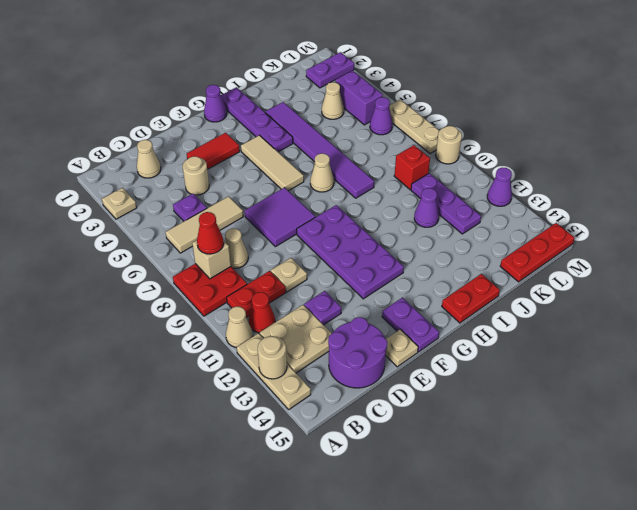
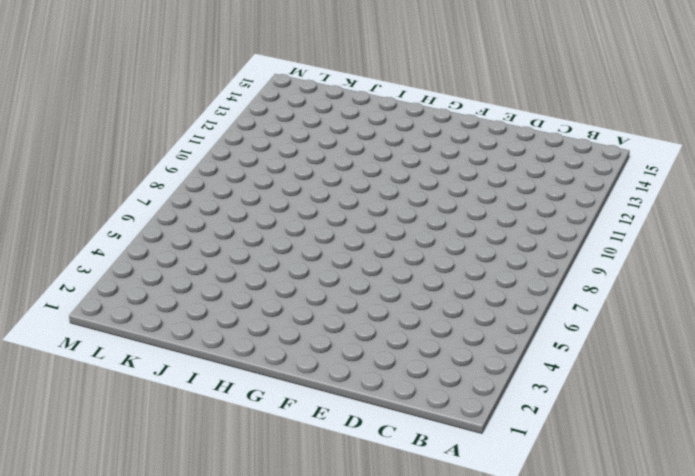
none -> tan 1x1 plate [102,188,137,219]
none -> red 2x2 plate [173,264,247,316]
none -> tan 1x1 cone [226,306,253,348]
none -> tan 1x3 plate [237,333,311,409]

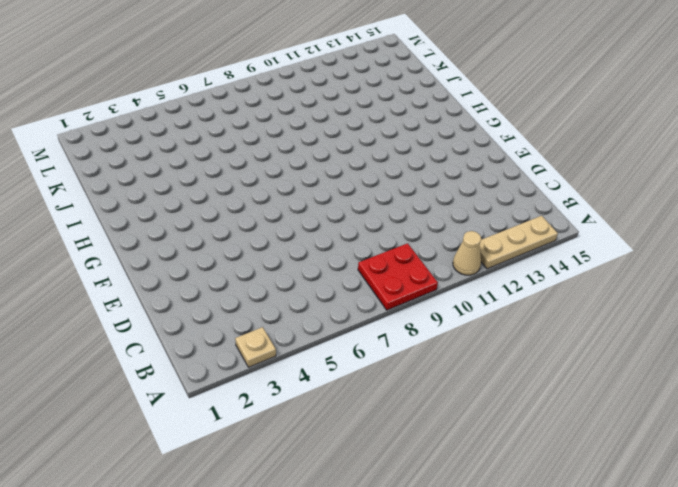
none -> tan 1x3 tile [166,196,243,253]
none -> red 1x2 plate [227,271,286,318]
none -> red 1x1 cone [248,292,275,333]
none -> tan 2x2 plate [260,305,332,373]

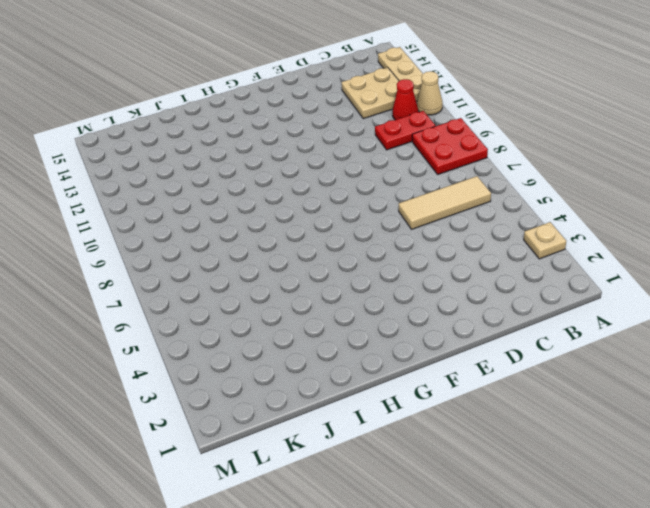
none -> tan 1x1 cone [137,140,161,178]
none -> purple 1x1 plate [173,194,207,221]
none -> tan 1x1 cone [225,228,248,268]
none -> purple 2x2 round brick [328,317,387,388]

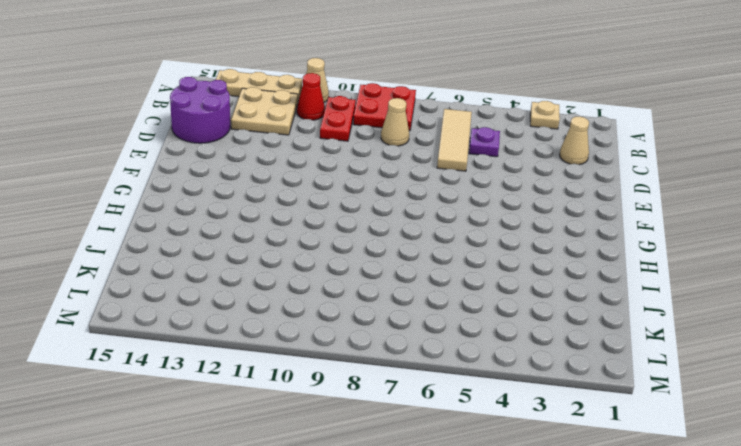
none -> tan 1x1 round brick [183,156,209,195]
none -> tan 1x1 plate [271,258,307,292]
none -> purple 1x1 plate [304,291,341,325]
none -> red 1x2 tile [187,133,240,169]

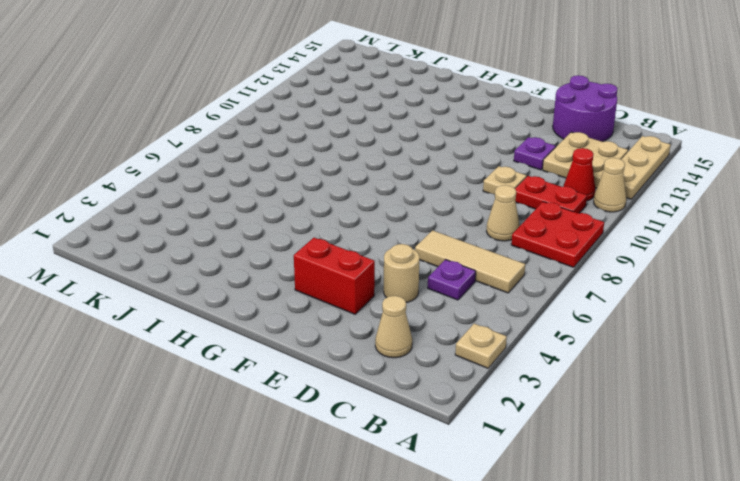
red 1x2 brick [294,238,375,314] -> red 1x2 tile [187,133,240,169]
none -> purple 2x2 tile [245,187,315,247]
none -> tan 1x1 plate [386,329,418,367]
none -> purple 2x4 plate [297,205,404,299]
none -> purple 1x2 plate [382,298,439,352]

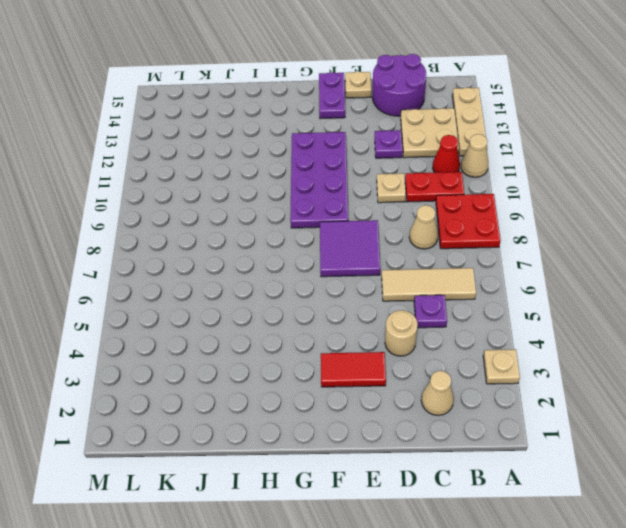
none -> purple 1x1 cone [204,85,227,122]
none -> tan 1x3 tile [241,135,304,191]
none -> purple 1x4 plate [221,87,293,152]
none -> tan 1x1 cone [310,153,334,192]

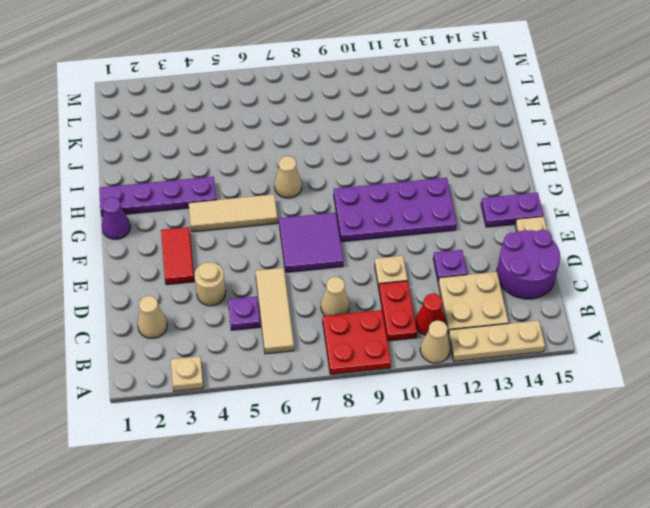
none -> red 1x2 plate [442,274,500,323]
none -> purple 1x6 tile [265,102,374,198]
none -> purple 1x1 cone [414,188,439,227]
none -> tan 1x1 cone [322,82,344,119]

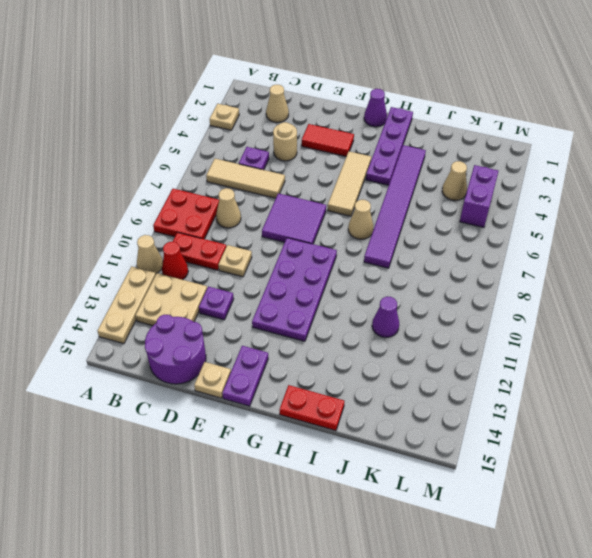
none -> red 1x1 brick [394,145,430,190]
none -> purple 1x3 plate [411,173,481,234]
none -> red 1x3 plate [500,223,574,282]
none -> purple 1x2 plate [306,52,354,88]

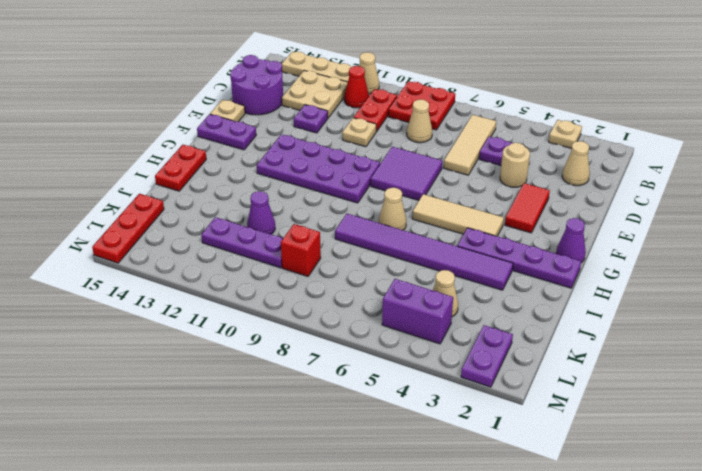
none -> purple 1x1 cone [370,97,393,135]
none -> tan 1x3 plate [389,99,440,154]
none -> tan 1x1 round brick [436,126,462,164]
none -> purple 1x1 cone [487,167,512,206]

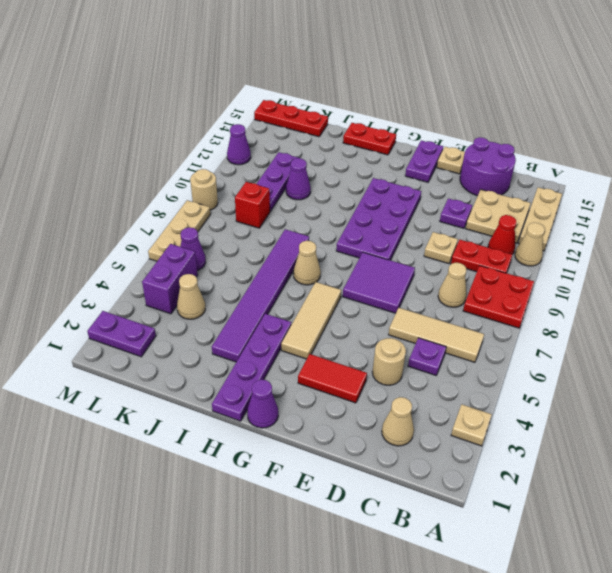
none -> tan 1x1 round brick [258,336,287,379]
none -> tan 1x1 brick [192,240,231,279]
none -> red 1x1 cone [197,212,224,254]

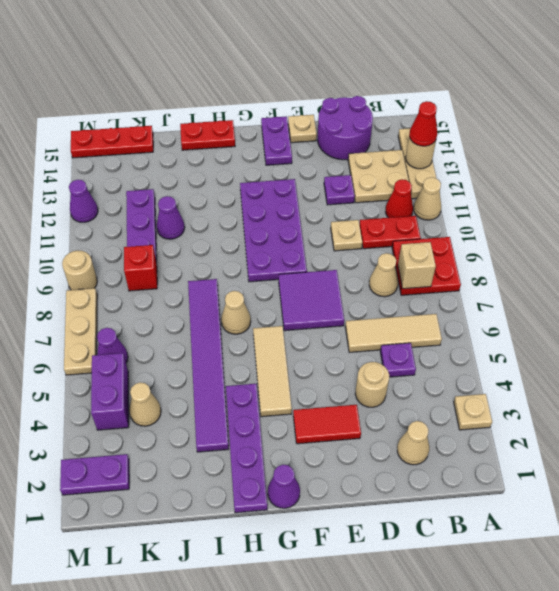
red 1x1 cone [409,101,437,146] -> red 1x1 cone moved to [197,212,224,254]

